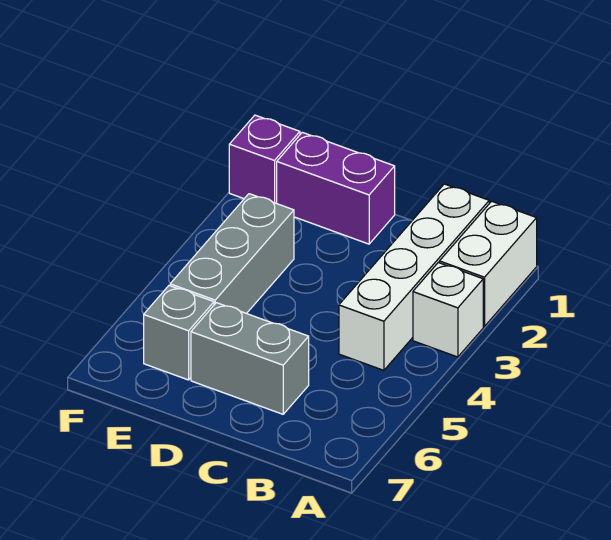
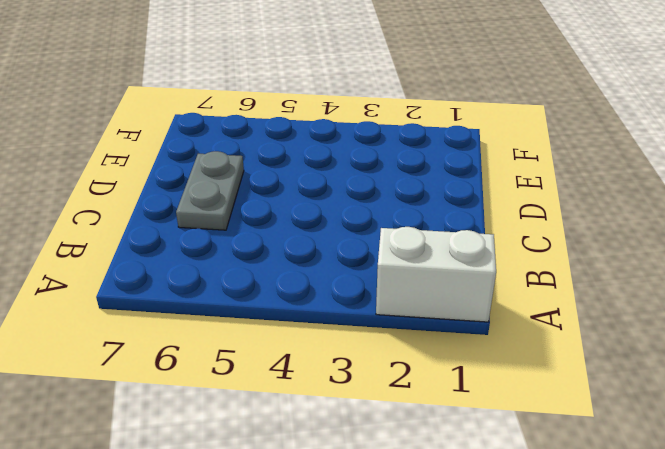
grey 1x2 plate [176,151,244,230] -> grey 1x2 brick [191,303,309,414]
none -> white 1x1 brick [413,263,483,357]
none -> white 1x4 brick [339,184,489,370]

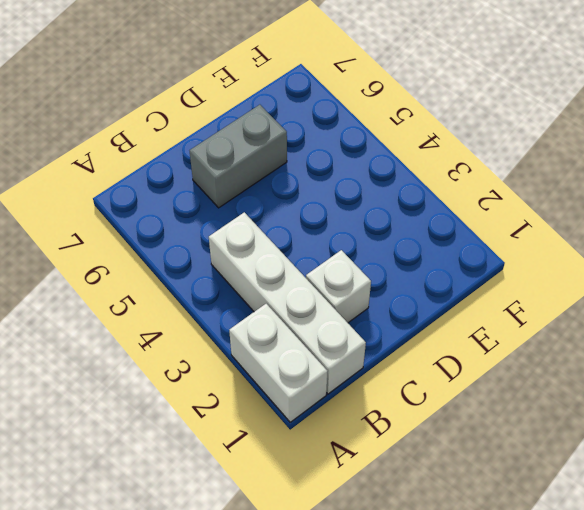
white 1x1 brick [306,250,371,323] -> white 1x1 brick moved to [413,263,483,357]
none -> purple 1x2 brick [277,132,395,244]
none -> grey 1x3 brick [170,194,294,314]

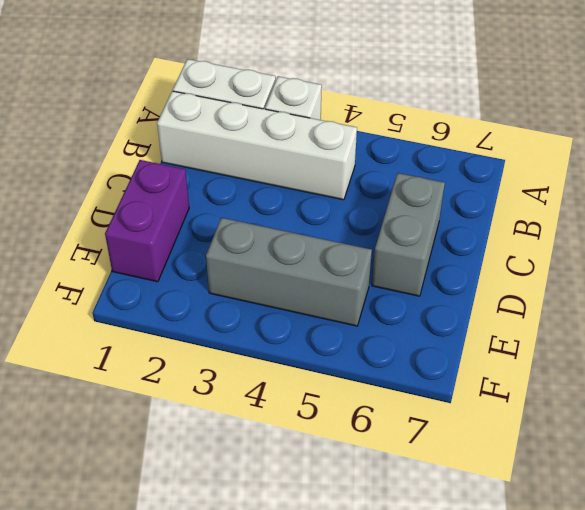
none -> grey 1x1 brick [144,286,214,380]
none -> purple 1x1 brick [229,115,300,203]

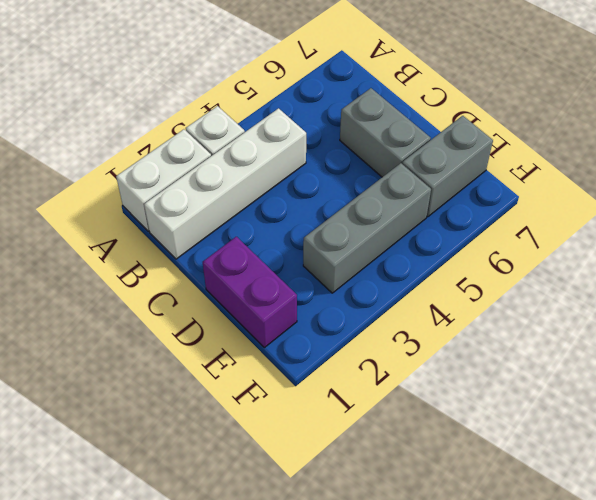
grey 1x2 brick [402,116,493,217] -> grey 1x1 brick [144,286,214,380]
none -> purple 1x1 brick [229,115,300,203]

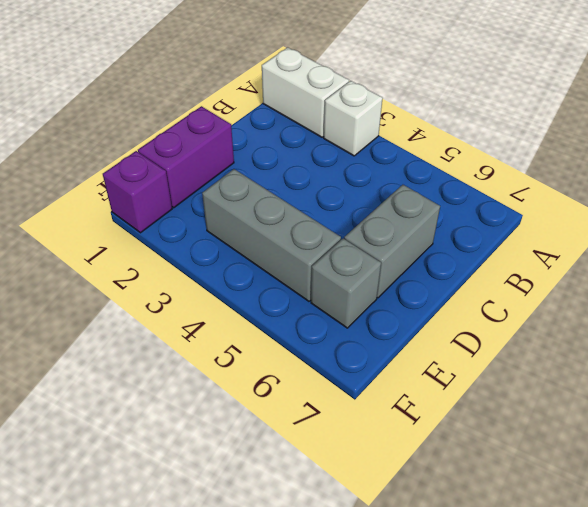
none -> white 1x4 brick [339,184,489,370]

